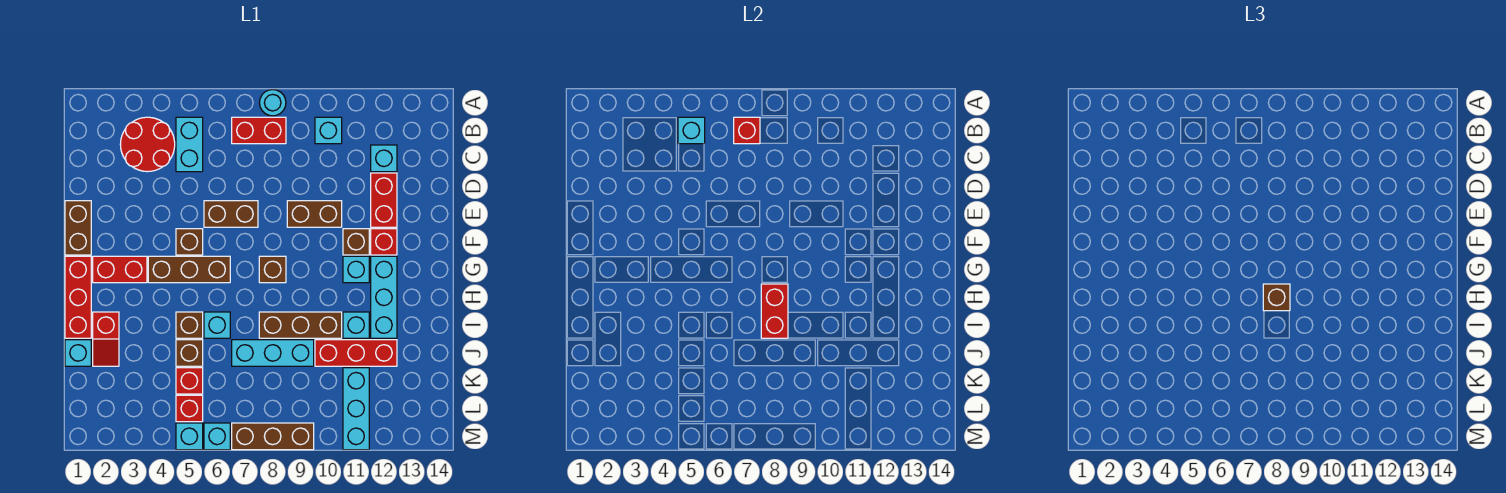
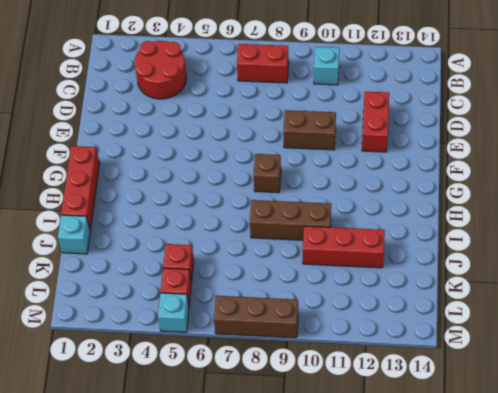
none -> cyan 1x1 round brick [260,90,286,116]
none -> cyan 1x2 brick [176,117,203,172]
none -> cyan 1x1 brick [371,145,397,172]
none -> brown 1x2 brick [65,201,91,255]

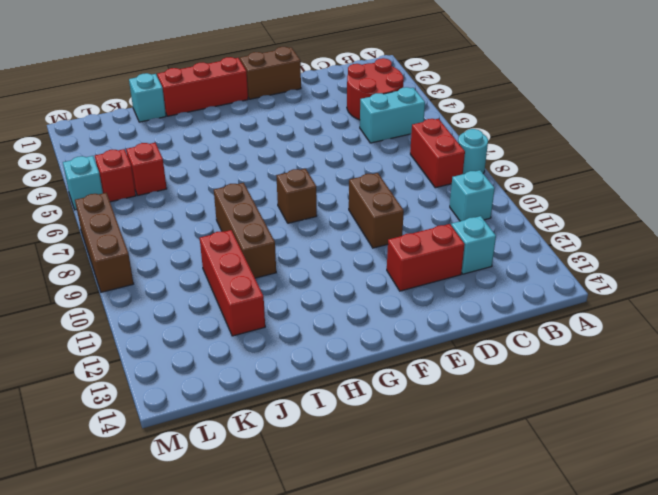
none -> brown 1x2 brick [204,201,258,227]
none -> brown 1x1 brick [176,229,203,255]
none -> brown 1x1 brick [343,229,369,255]
none -> red 1x1 brick [371,229,397,255]

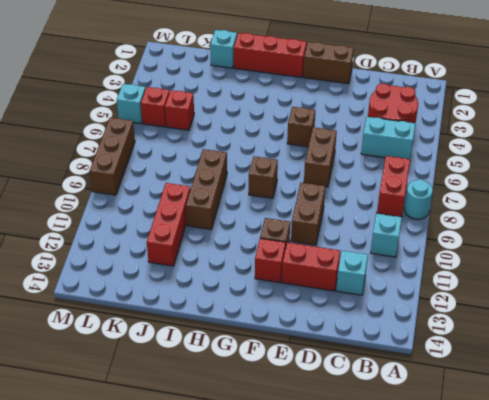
none -> red 1x2 brick [93,256,147,283]
none -> brown 1x3 brick [148,256,230,283]
none -> cyan 1x1 brick [343,256,369,283]
none -> cyan 1x3 brick [371,256,397,338]

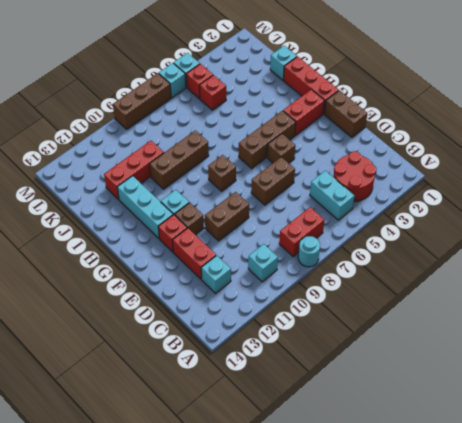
none -> red 1x2 slope [93,312,119,366]
none -> brown 1x1 brick [176,312,203,338]
none -> cyan 1x1 brick [204,312,230,338]
none -> cyan 1x1 brick [343,312,369,338]

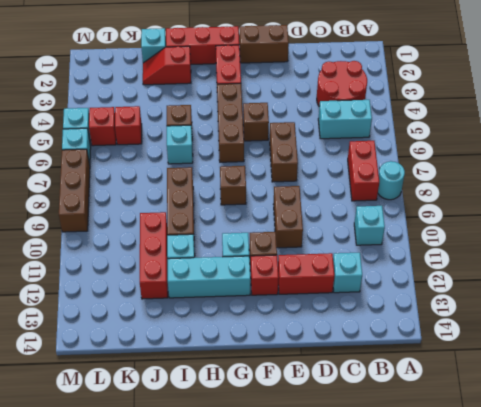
none -> brown 1x1 brick [176,340,203,366]
none -> cyan 1x3 brick [232,340,314,366]
none -> cyan 1x3 brick [343,368,369,450]
none -> cyan 1x1 brick [678,117,705,144]

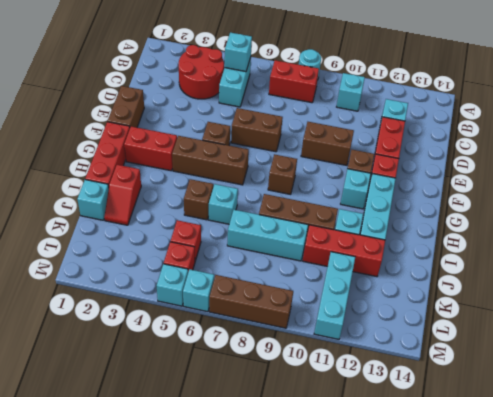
none -> brown 1x1 brick [176,340,203,366]
none -> red 1x1 brick [734,117,760,144]
none -> red 1x2 brick [761,284,788,338]
none -> brown 1x1 brick [1263,284,1290,311]

